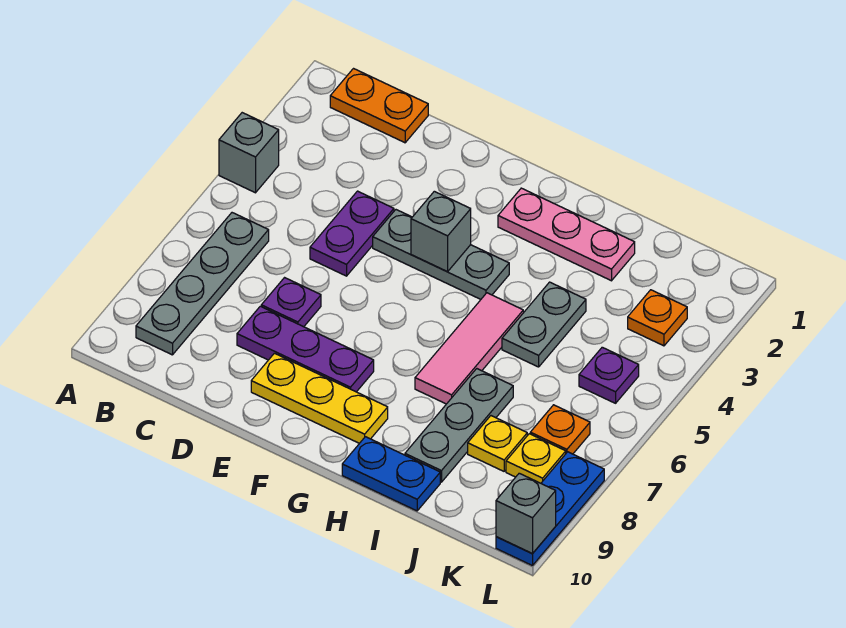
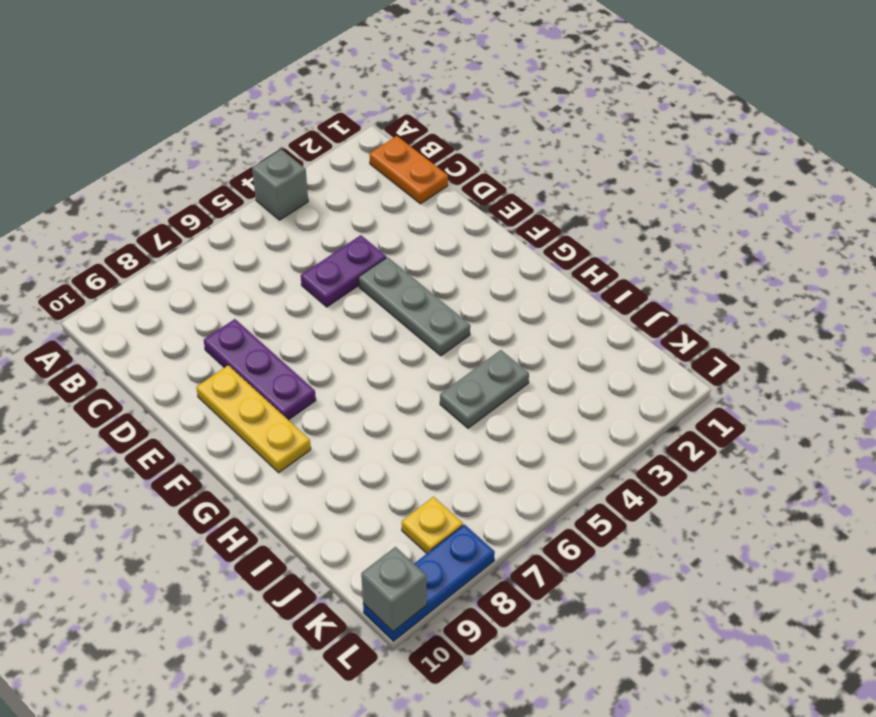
none -> grey 1x4 plate [136,213,269,355]
none -> purple 1x1 plate [261,278,321,327]
none -> pink 1x3 plate [498,188,635,281]

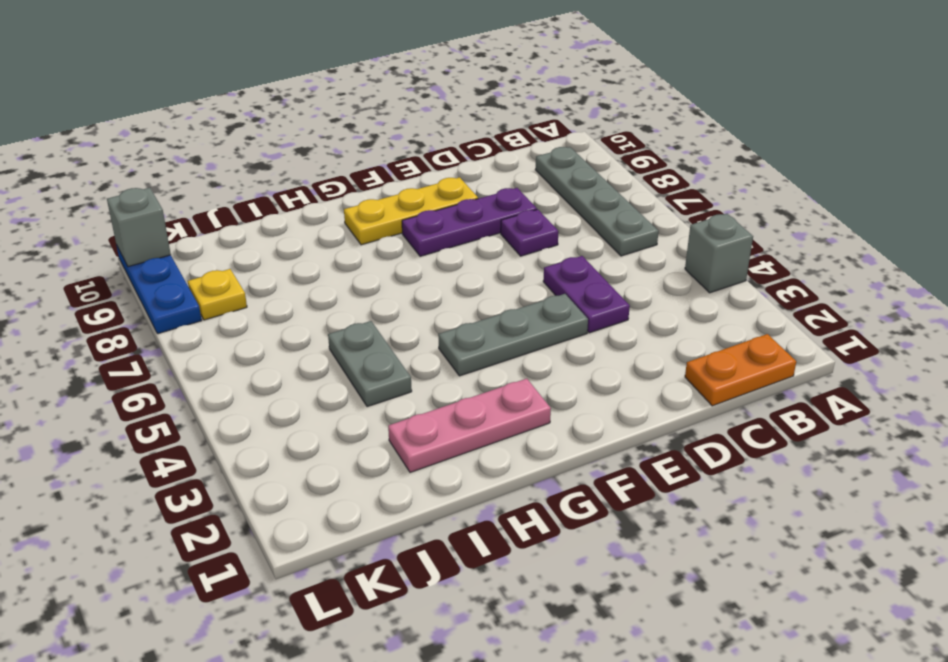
none -> pink 1x3 tile [415,293,523,404]
none -> blue 1x2 plate [342,437,440,511]
none -> grey 1x3 plate [405,369,513,482]

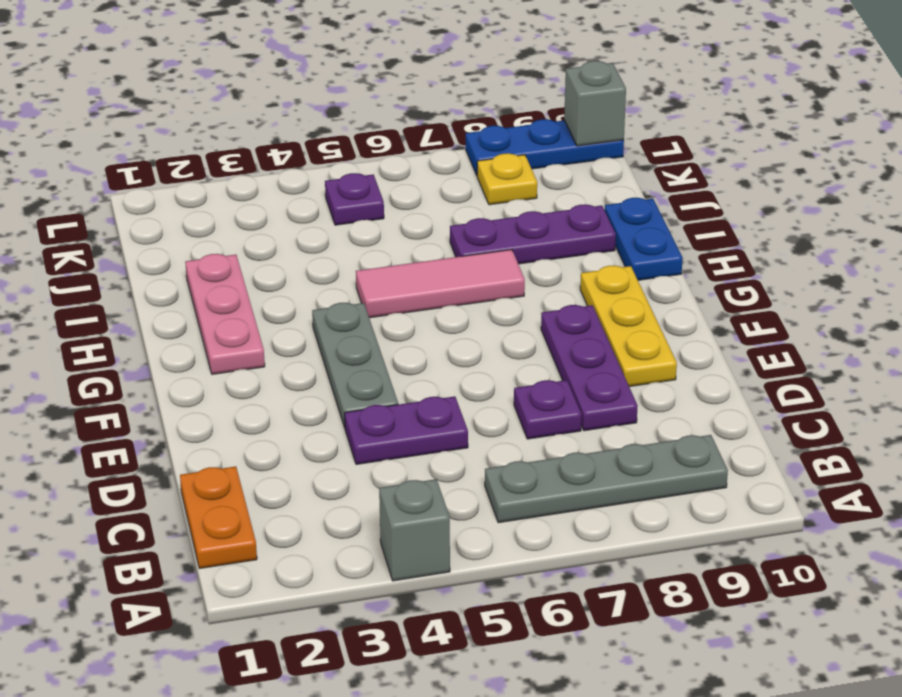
purple 1x3 plate [450,204,616,264] -> grey 1x3 plate [405,369,513,482]
none -> grey 1x2 plate [502,282,586,367]
none -> yellow 1x1 plate [468,416,527,471]
none -> orange 1x1 plate [628,290,687,346]

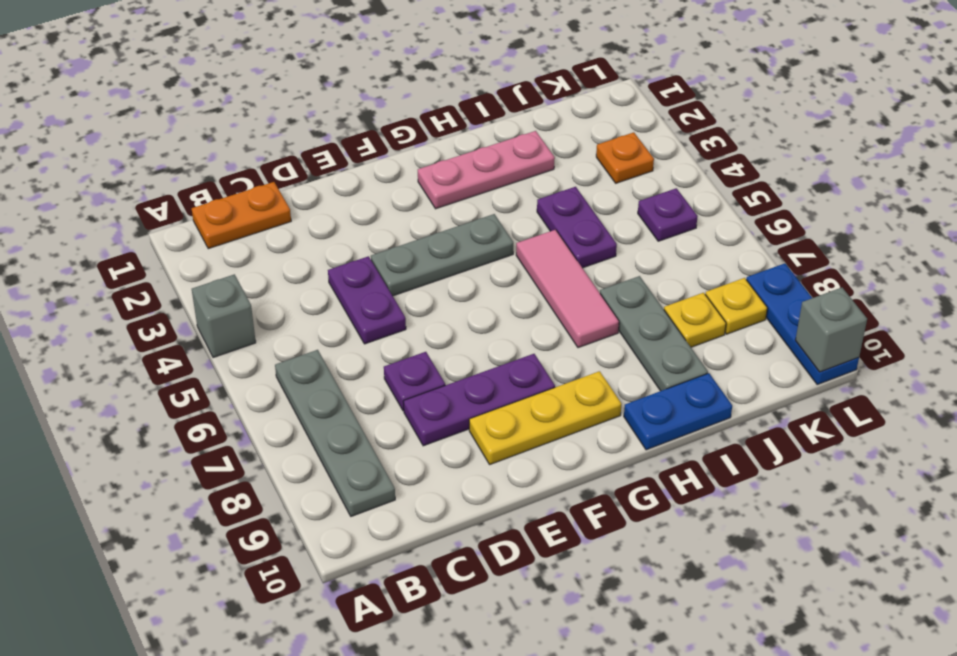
purple 1x2 plate [537,187,617,268] -> grey 1x2 plate [502,282,586,367]
none -> orange 1x1 plate [530,405,590,454]
none -> grey 1x1 brick [411,191,471,272]

